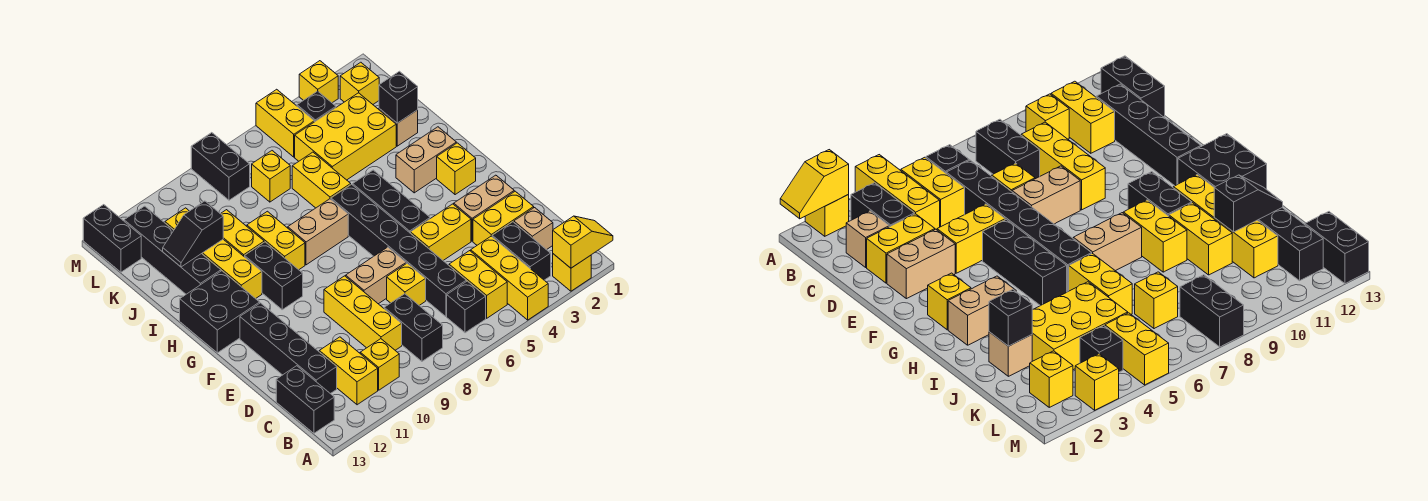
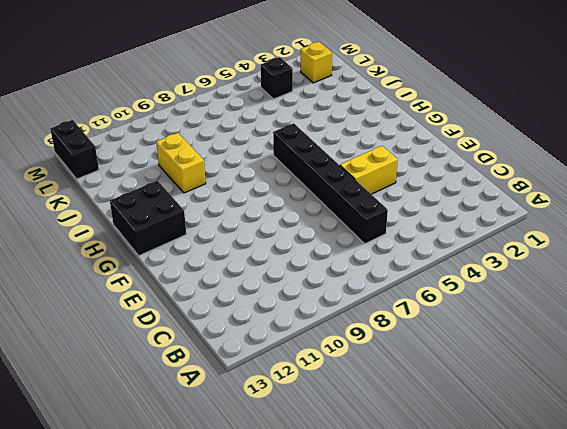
none -> yellow 1x1 brick [553,254,591,291]
none -> yellow 1x3 brick [471,236,548,320]
none -> black 1x2 brick [492,222,551,280]
none -> yellow 1x2 brick [449,251,507,318]

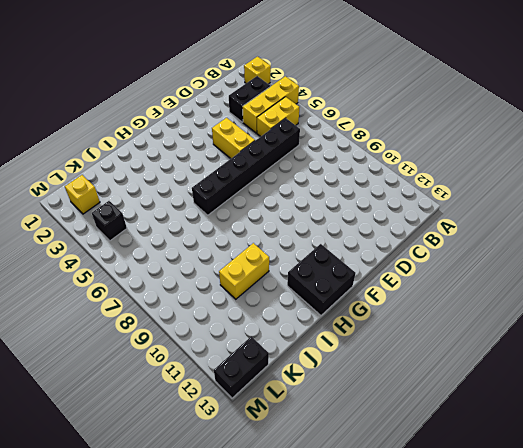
none -> black 1x1 brick [447,281,486,333]
none -> black 1x2 brick [384,294,443,361]
none -> yellow 1x1 brick [360,339,399,390]
none -> yellow 1x2 brick [319,337,378,405]

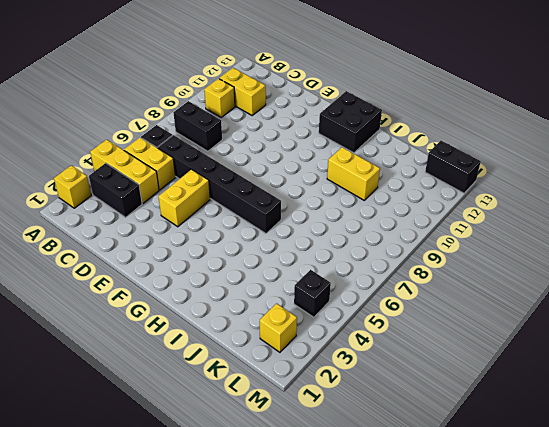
none -> black 1x2 brick [276,366,334,433]
none -> tan 1x1 brick [514,208,553,250]
none -> yellow 1x3 brick [324,276,402,350]
none -> black 1x4 brick [240,303,337,394]

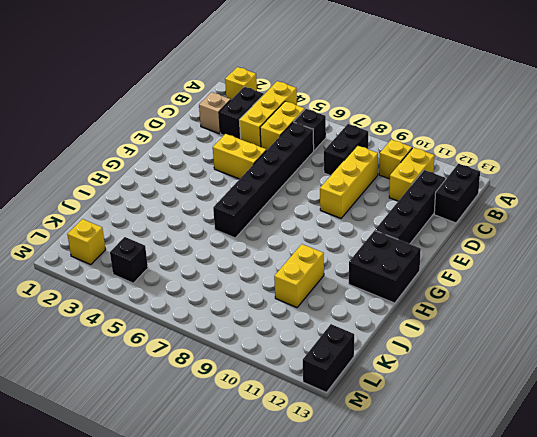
none -> yellow 1x2 brick [473,191,534,245]
none -> yellow 1x1 brick [387,263,426,305]
none -> tan 1x2 brick [454,175,514,241]
none -> tan 1x2 brick [346,247,406,304]

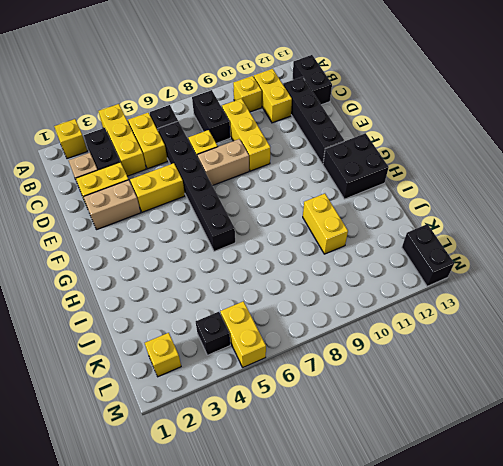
none -> black 1x3 brick [353,170,430,233]
none -> yellow 1x1 brick [437,143,476,195]
none -> black 1x2 brick [245,242,303,310]
none -> tan 1x2 brick [396,127,456,193]

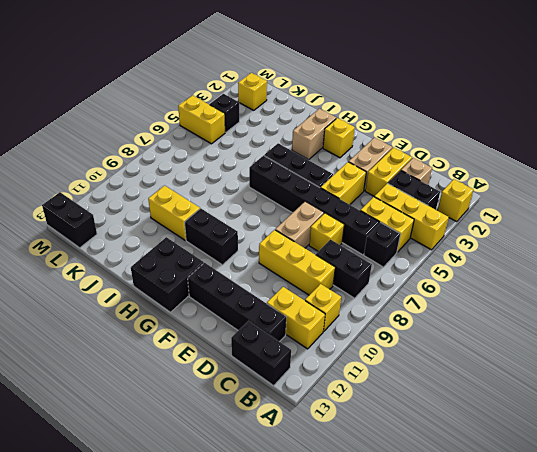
none -> tan 1x2 brick [288,199,348,265]
none -> yellow 1x2 brick [247,211,305,270]
none -> yellow 1x4 brick [165,208,262,299]
none -> yellow 1x2 brick [292,152,351,208]

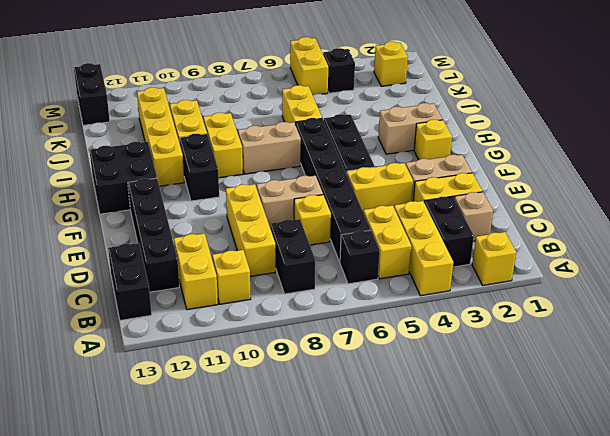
none -> black 1x4 brick [124,206,221,294]
none -> tan 1x1 brick [379,108,418,146]
none -> yellow 2x3 brick [295,93,396,180]
none -> yellow 1x1 brick [252,151,290,202]

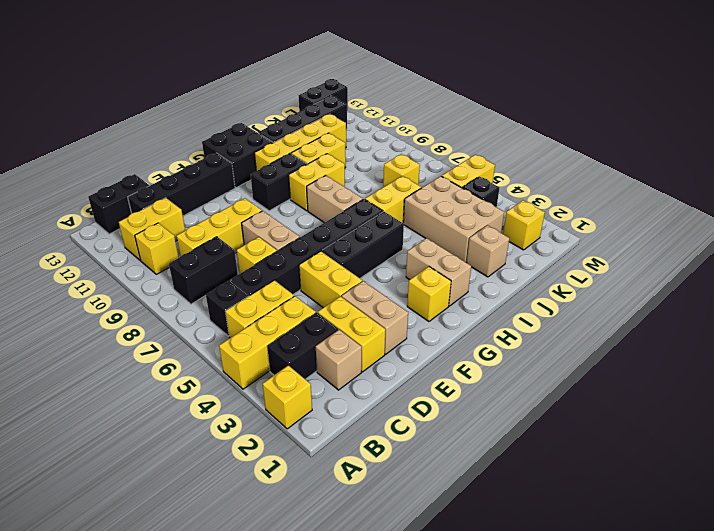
tan 2x3 brick [403,176,504,262] -> yellow 2x3 brick [295,93,396,180]
none -> black 1x2 brick [191,133,250,200]
none -> yellow 1x1 brick [299,61,338,103]
none -> yellow 1x2 slope [553,216,613,268]
none -> black 1x1 brick [379,71,418,123]

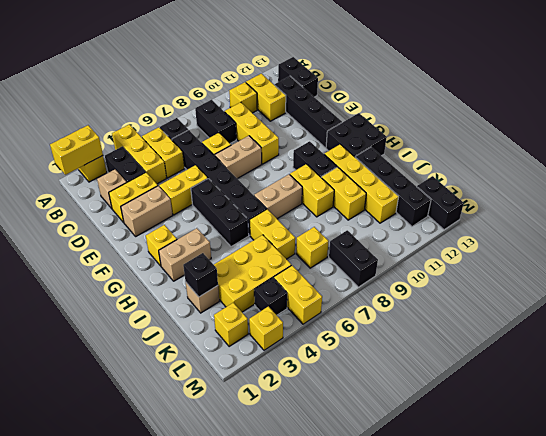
yellow 1x2 brick [50,125,103,175] -> yellow 1x2 slope [553,216,613,268]
none -> black 1x2 slope [163,201,223,267]

